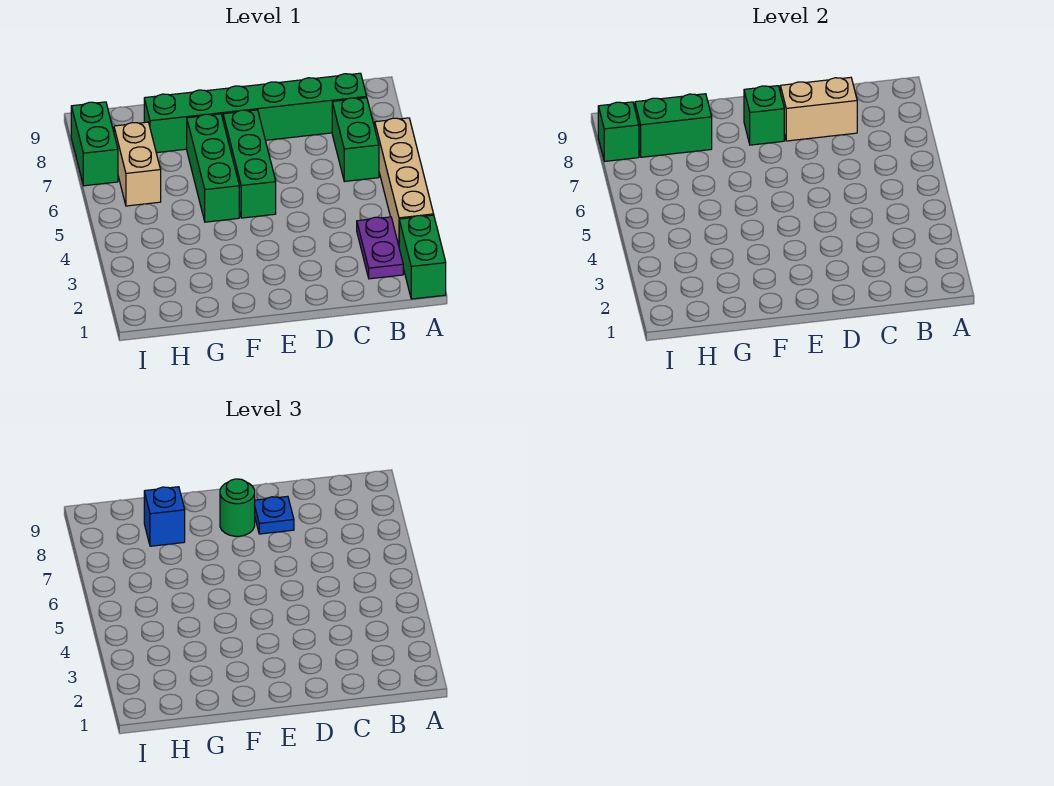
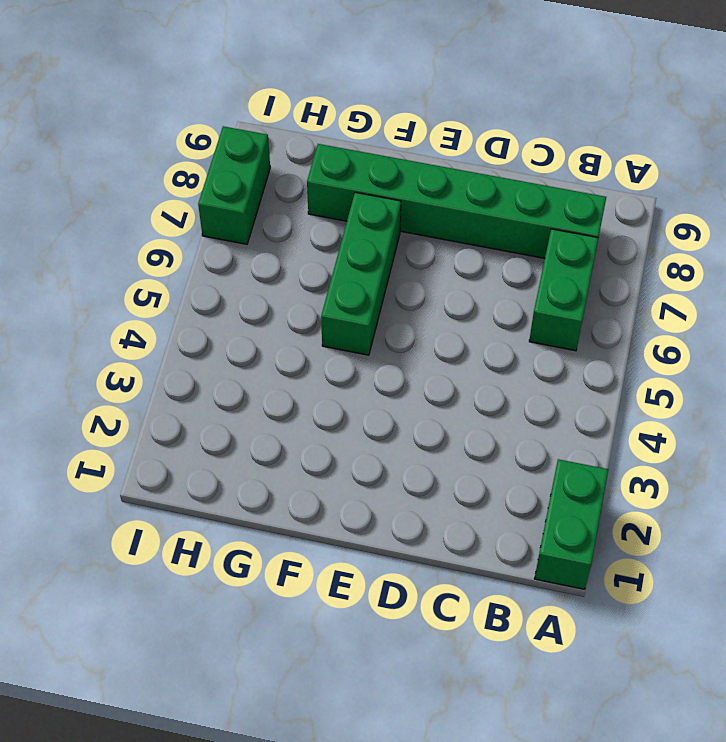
none -> tan 1x4 brick [375,118,434,245]
none -> purple 1x2 plate [357,217,403,279]
none -> green 1x3 brick [223,110,276,218]

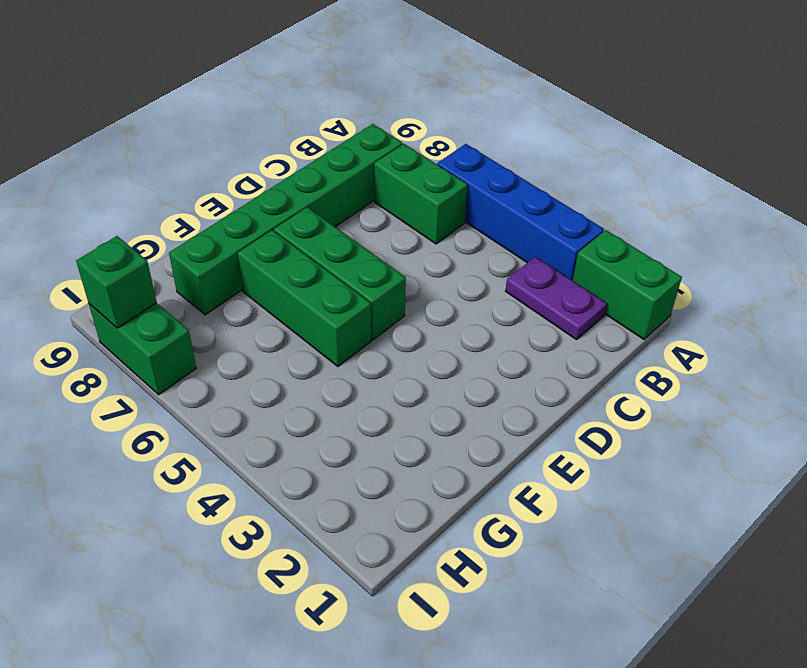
blue 1x4 brick [437,144,604,281] -> tan 1x4 brick [375,118,434,245]
none -> tan 1x2 brick [114,122,161,206]
none -> tan 1x2 brick [780,77,857,141]
none -> green 1x1 brick [744,86,784,145]

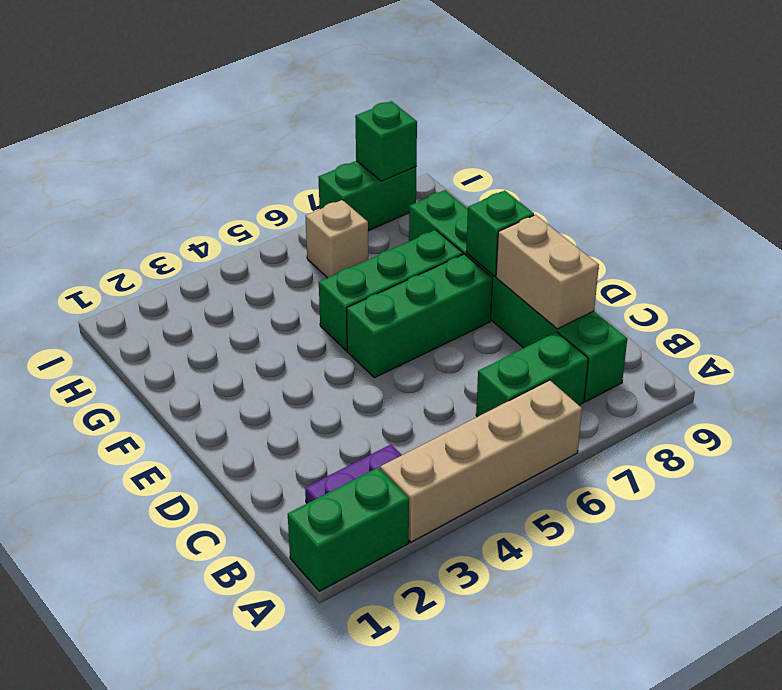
tan 1x1 brick [306,200,368,278] -> tan 1x2 brick [114,122,161,206]
none -> green 1x2 brick [635,94,712,157]
none -> blue 1x1 plate [255,496,294,534]
none -> green 1x1 round brick [220,479,255,536]

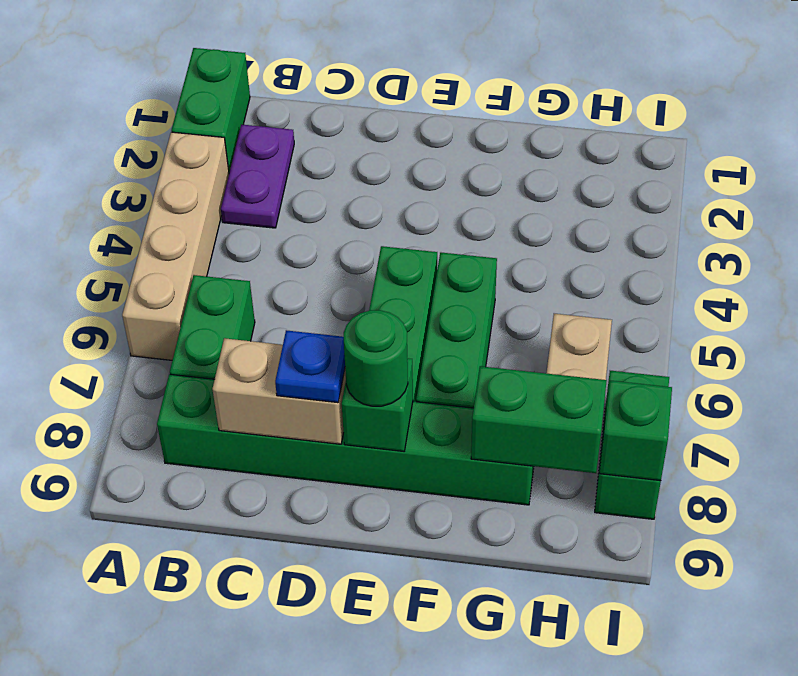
none -> blue 1x1 brick [144,487,185,546]

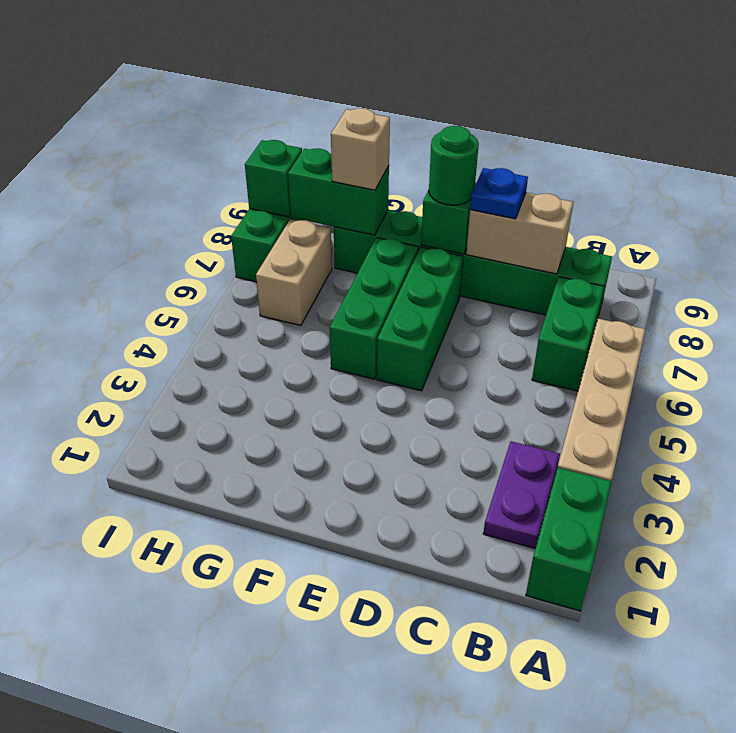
tan 1x1 brick [331,108,390,190] -> blue 1x1 brick [144,487,185,546]

